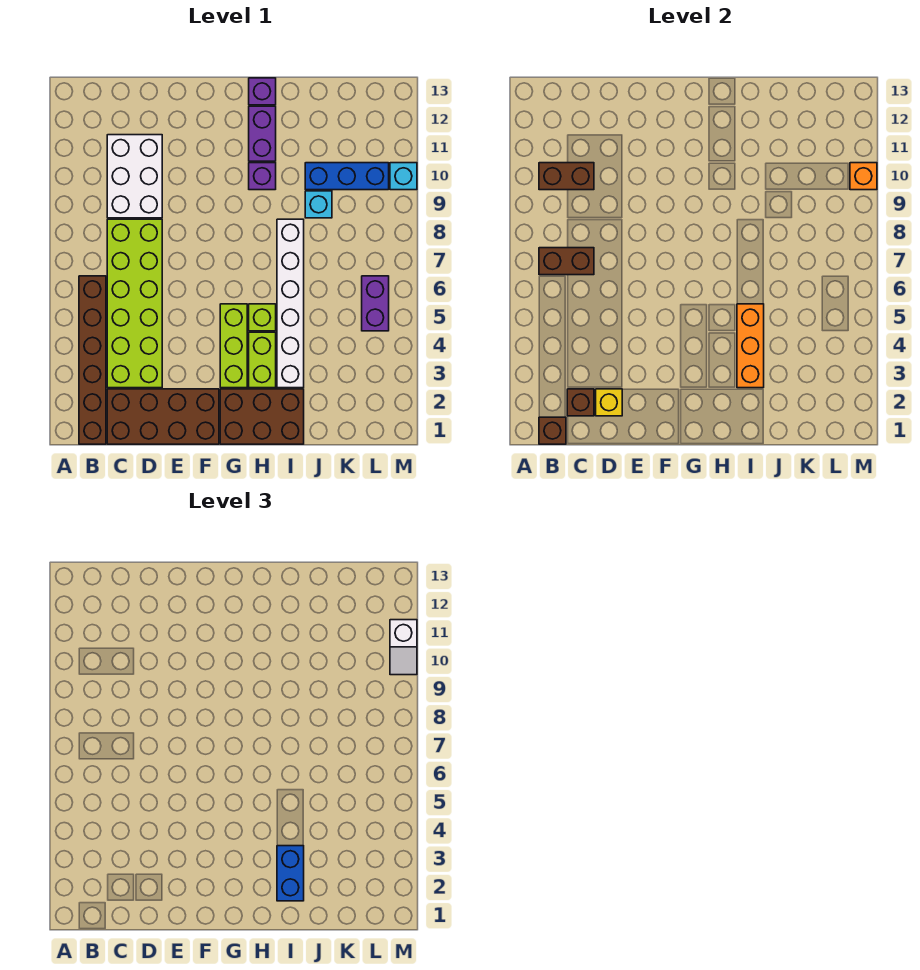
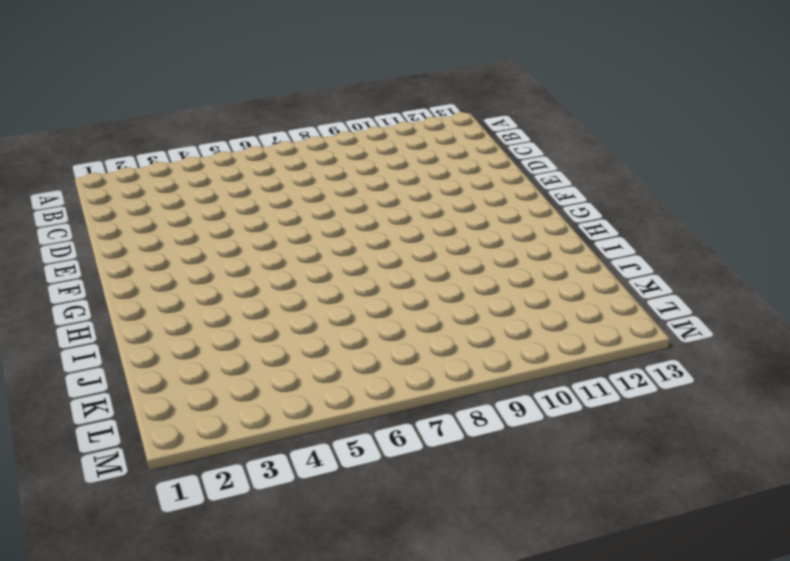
none -> brown 1x6 brick [79,276,106,444]
none -> brown 2x4 brick [107,389,219,444]
none -> lime 2x6 brick [107,219,162,388]

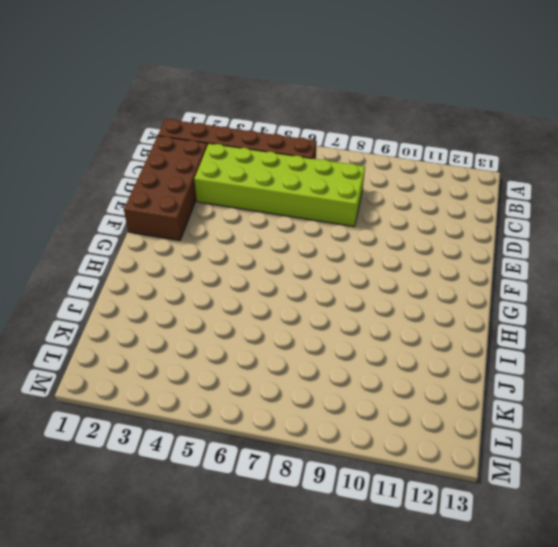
none -> white 2x3 brick [107,135,162,218]
none -> brown 2x3 brick [220,389,304,444]
none -> lime 1x3 brick [220,304,247,388]

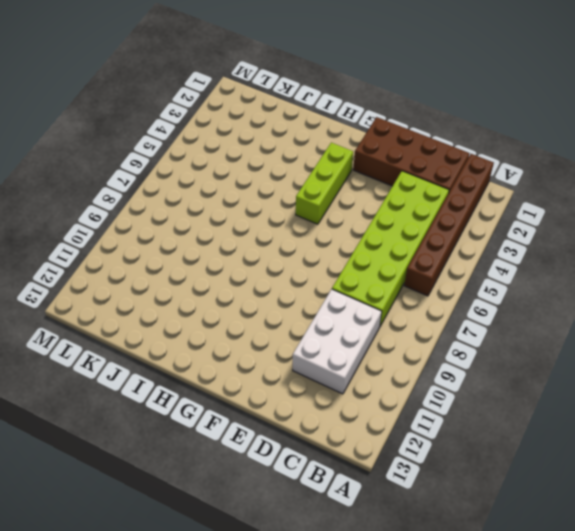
none -> brown 2x3 brick [220,389,304,444]
none -> lime 1x2 brick [249,332,276,388]
none -> lime 1x1 brick [249,304,276,331]

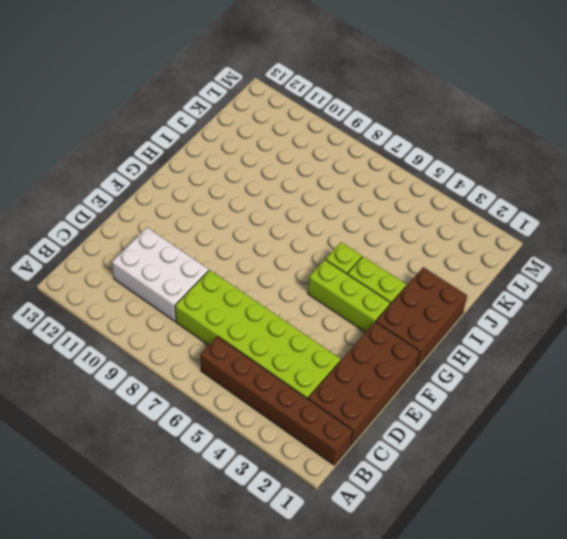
none -> purple 1x1 brick [249,163,276,190]
none -> purple 1x2 brick [249,106,276,161]
none -> purple 1x1 brick [249,78,276,105]

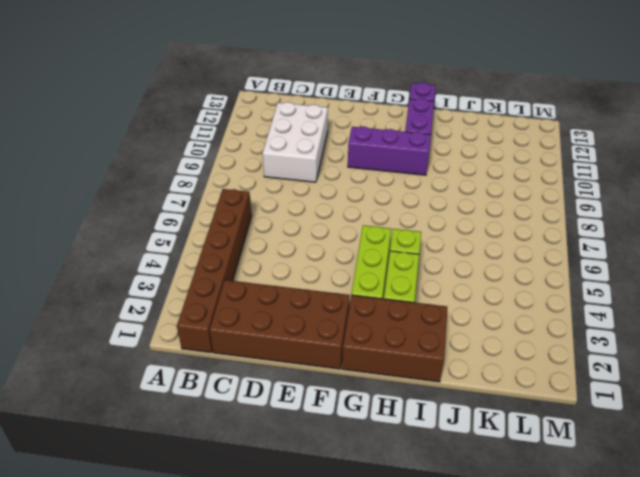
purple 1x3 brick [348,126,431,175] -> purple 1x1 brick [249,163,276,190]
none -> lime 2x6 brick [107,219,162,388]
none -> white 1x6 brick [277,219,304,388]
none -> cyan 1x1 brick [305,191,332,218]

